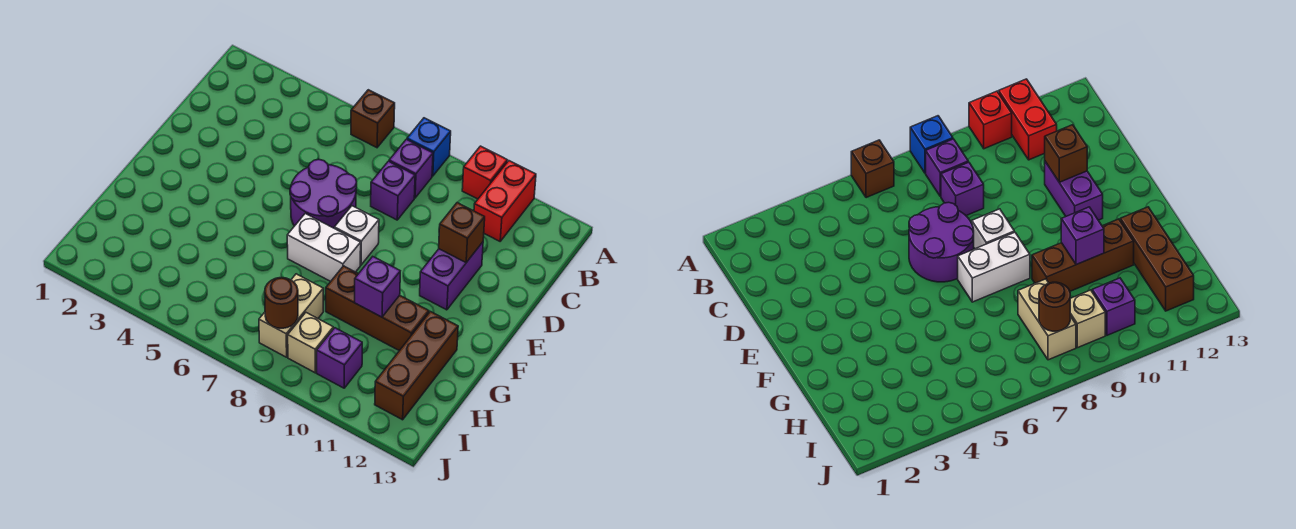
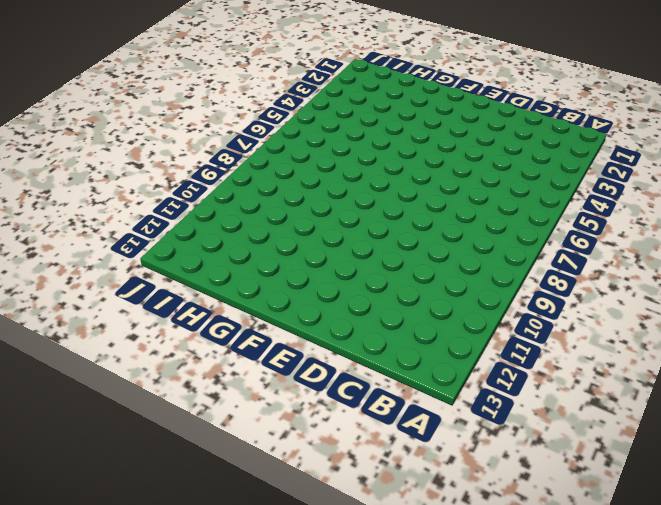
none -> brown 1x1 brick [351,90,395,148]
none -> blue 1x1 brick [407,118,451,176]
none -> red 1x1 brick [462,146,507,199]

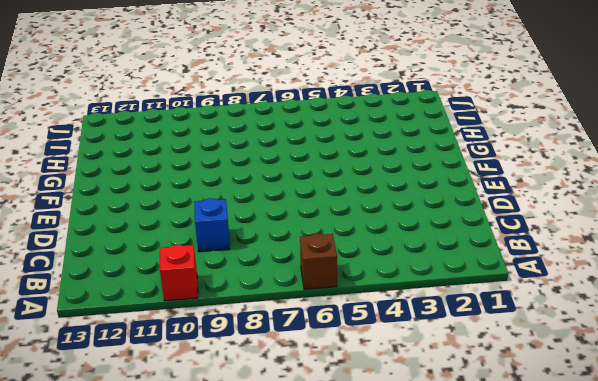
blue 1x1 brick [194,198,230,252] -> blue 1x1 brick moved to [407,118,451,176]
none -> red 1x2 brick [474,161,536,241]
none -> purple 1x1 brick [389,139,433,198]
none -> purple 1x1 brick [371,161,415,220]

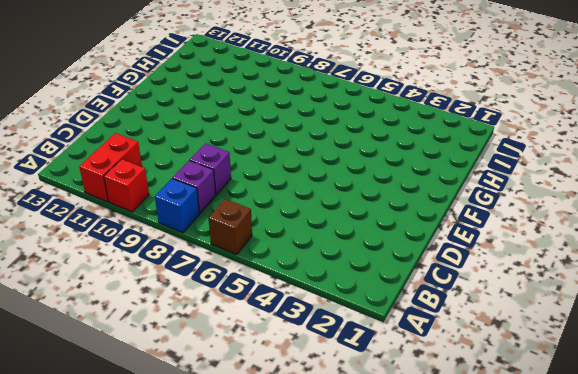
none -> purple 2x2 round brick [290,160,357,228]
none -> purple 1x2 brick [420,242,483,310]
none -> white 1x1 brick [334,206,379,265]

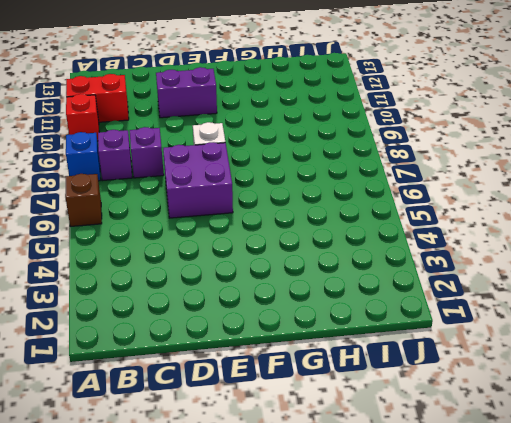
purple 2x2 brick [163,142,233,218] -> purple 2x2 round brick [290,160,357,228]
none -> white 1x2 brick [287,214,361,281]
none -> brown 1x3 brick [326,266,429,351]
none -> brown 1x3 brick [375,312,458,420]

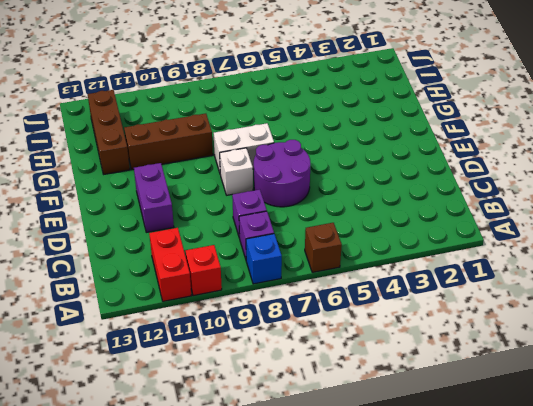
none -> tan 1x2 brick [259,274,323,357]
none -> tan 1x1 brick [288,313,333,373]
none -> purple 1x1 brick [317,328,362,388]

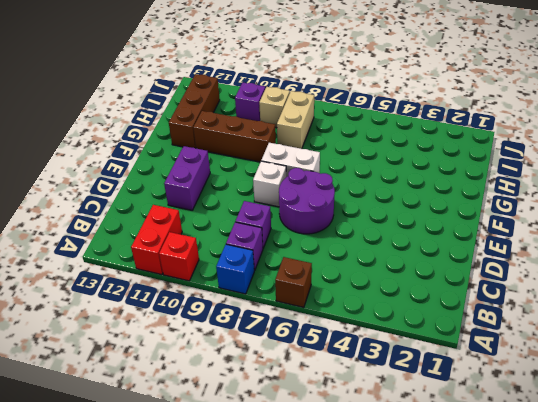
none -> brown 1x1 brick [439,203,485,262]
none -> purple 1x1 brick [355,257,400,317]
none -> brown 1x1 round brick [265,278,298,328]

